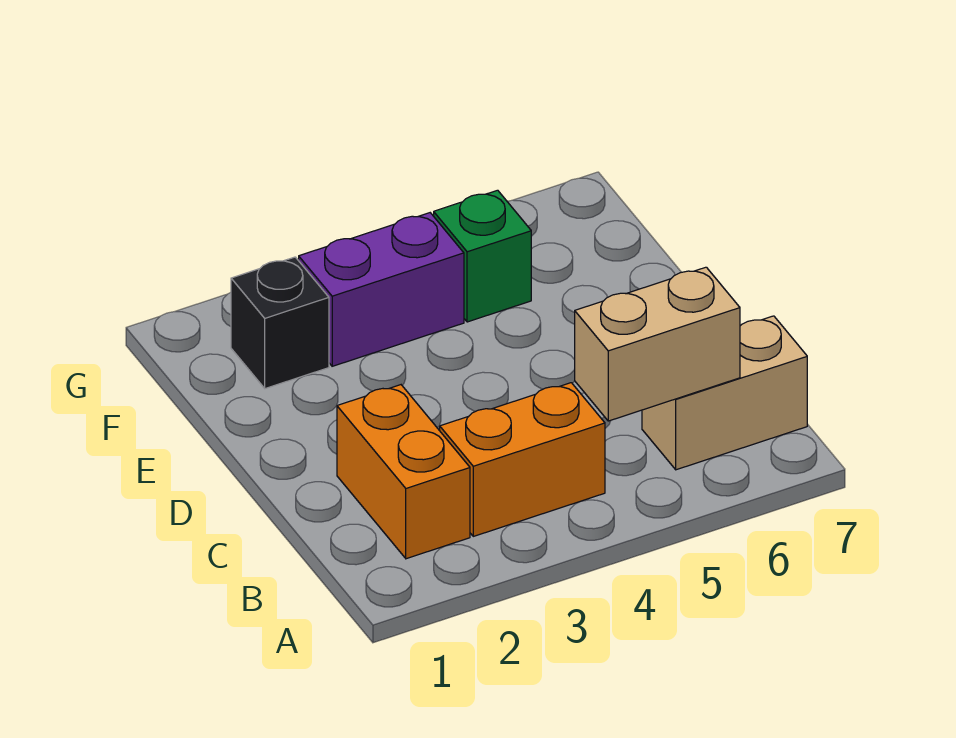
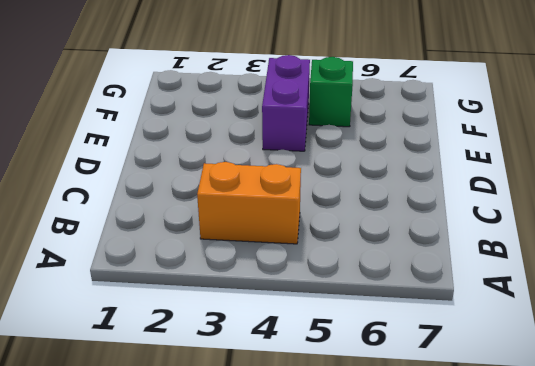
purple 1x2 brick [262,55,310,151] -> purple 1x2 brick turned to [299,213,464,366]
none -> orange 1x2 brick [337,385,470,559]
none -> tan 1x2 brick [642,316,807,470]

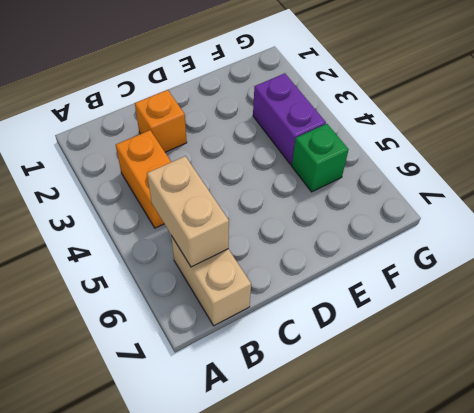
orange 1x1 brick [135,90,187,152] -> orange 1x2 brick [337,385,470,559]
none -> black 1x1 brick [231,257,329,389]

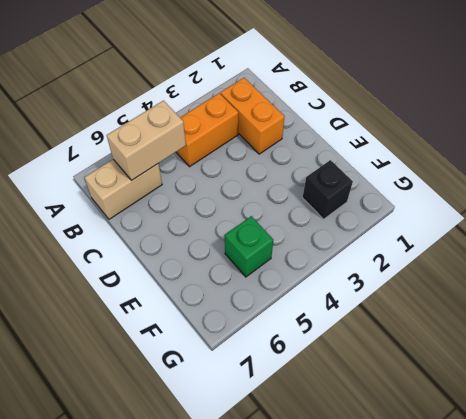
none -> purple 1x2 brick [299,213,464,366]

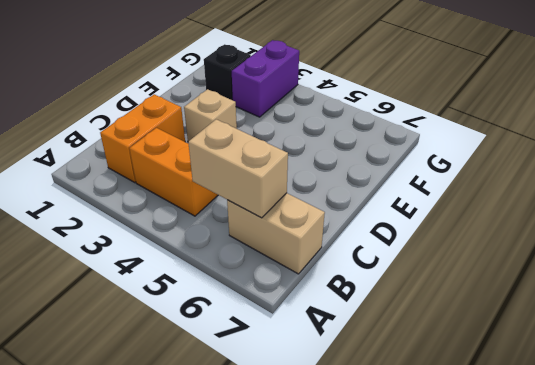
tan 1x1 brick [184,89,237,141] -> none
purple 1x2 brick [232,40,299,117] -> purple 1x2 brick turned to [299,213,464,366]
none -> green 1x1 brick [434,190,531,322]

